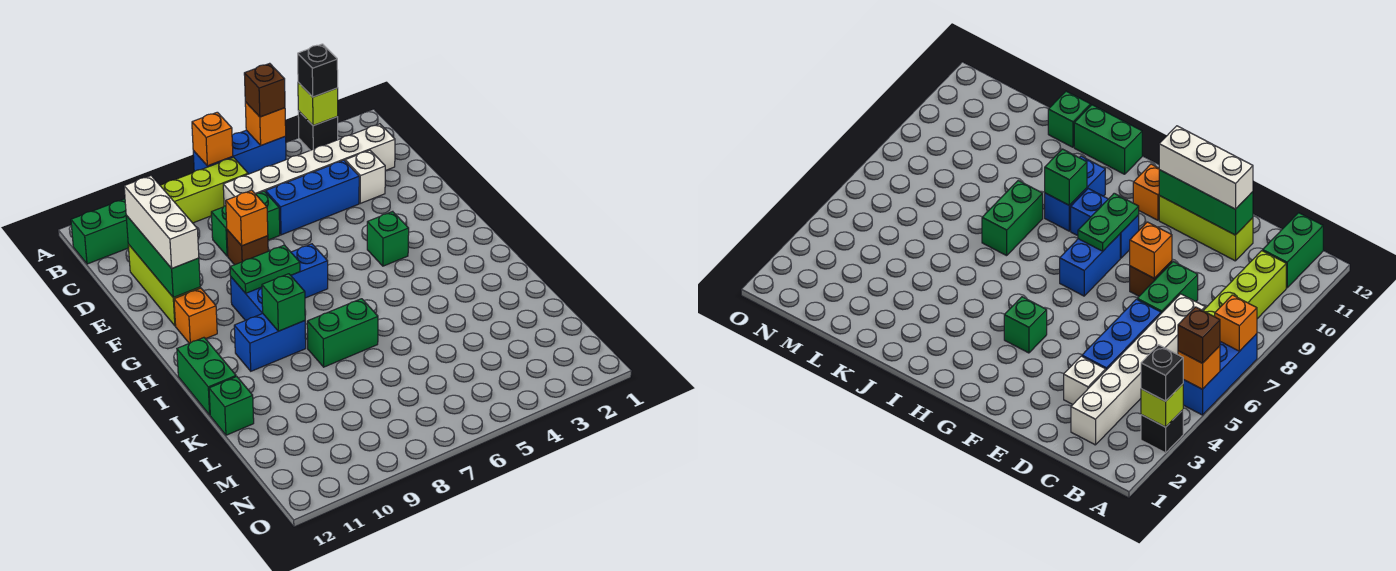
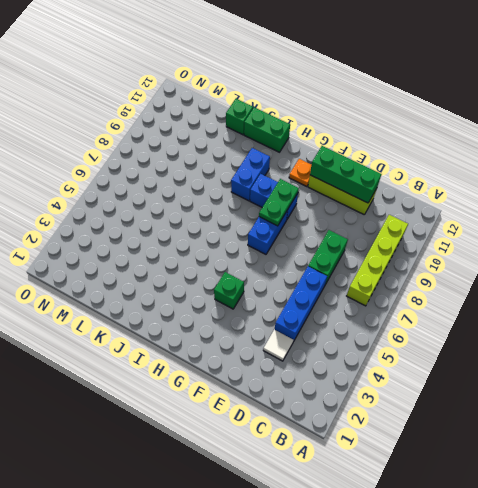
white 1x1 tile [263,329,294,361] -> white 1x1 brick [345,150,385,203]
orange 1x1 plate [289,159,311,187] -> orange 1x1 brick [174,288,217,343]
none -> black 1x1 brick [298,111,338,150]
none -> blue 1x3 brick [193,130,286,174]
none -> green 1x2 brick [71,199,129,264]

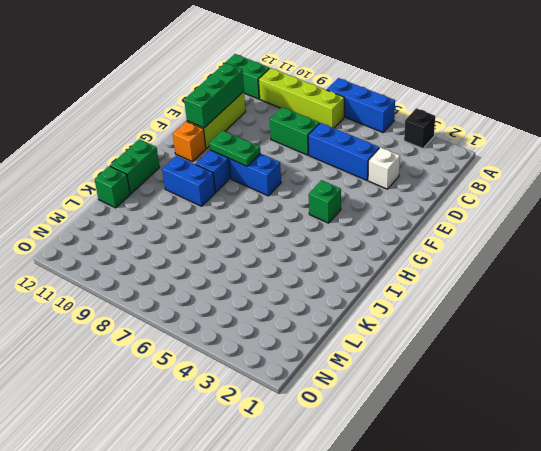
none -> white 1x6 brick [223,124,395,206]
none -> brown 1x1 brick [227,230,268,265]
none -> green 1x2 brick [307,299,378,367]

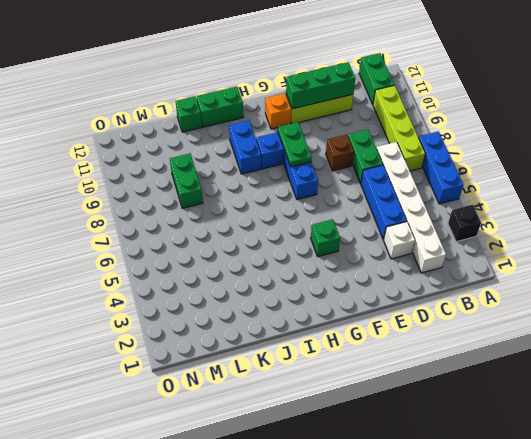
green 1x2 brick [170,154,203,208] -> green 1x2 brick moved to [307,299,378,367]
none -> lime 1x1 brick [298,82,338,126]
none -> orange 1x1 brick [245,102,286,145]
none -> orange 1x1 brick [192,112,233,166]

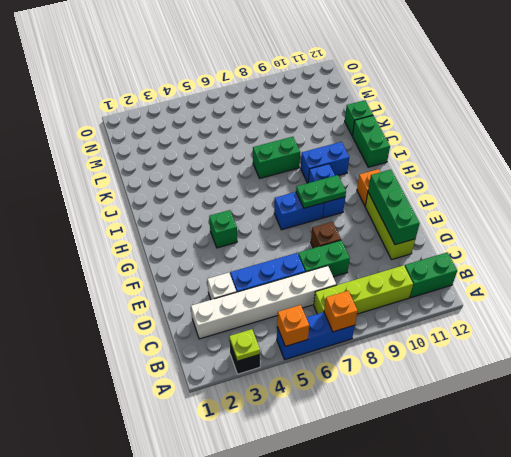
lime 1x1 plate [229,329,260,361] -> lime 1x1 brick [298,82,338,126]
none -> orange 1x1 brick [226,190,268,246]
none -> green 1x1 brick [262,274,305,331]
none -> black 1x1 brick [298,44,338,97]

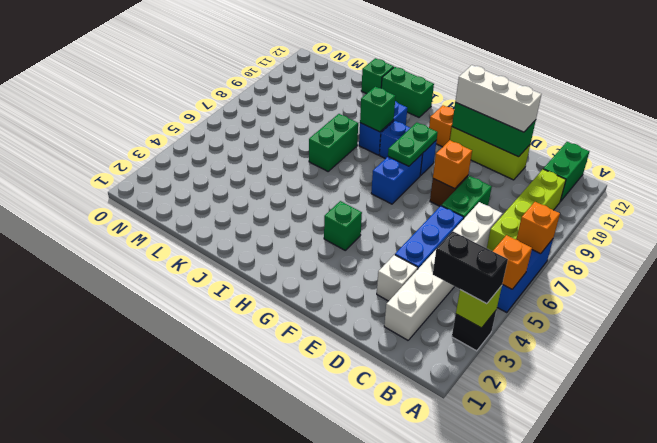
black 1x2 brick [433,231,508,304] -> black 1x1 brick [298,44,338,97]
none -> brown 1x1 brick [244,63,285,117]

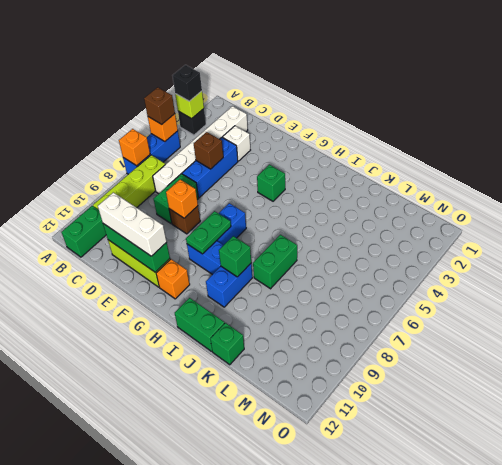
brown 1x1 brick [194,132,223,169] -> none

